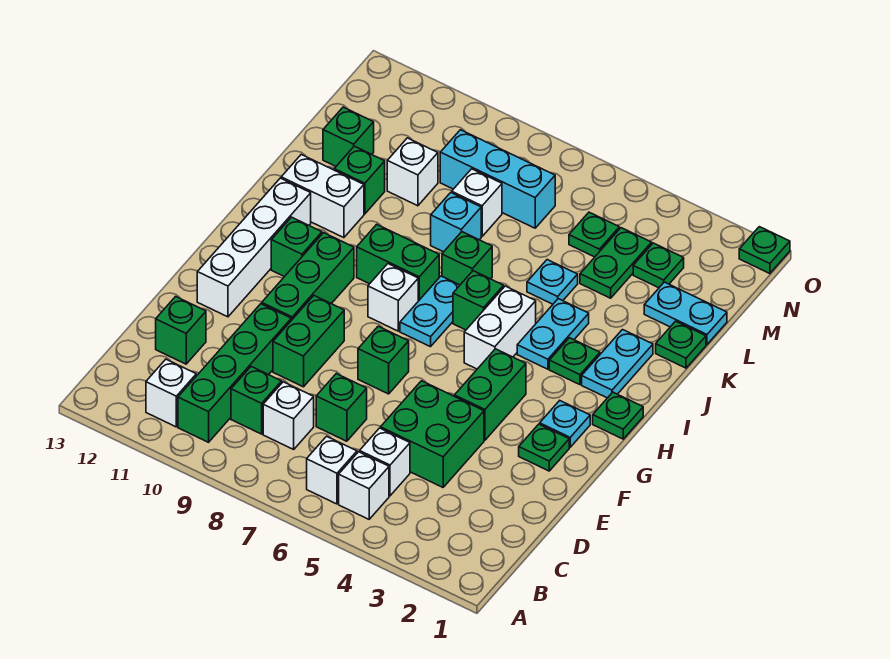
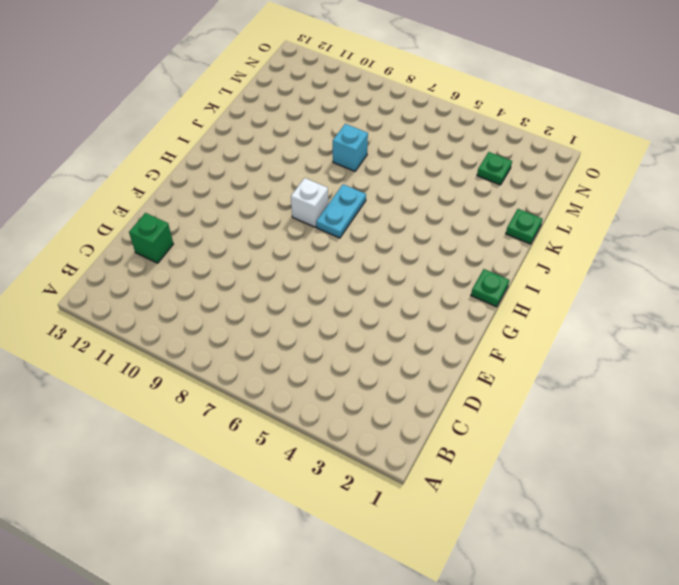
none -> white 1x1 brick [339,452,389,519]
none -> white 1x1 brick [307,436,357,504]
none -> green 1x4 brick [178,304,291,442]
none -> white 1x1 brick [146,359,196,427]

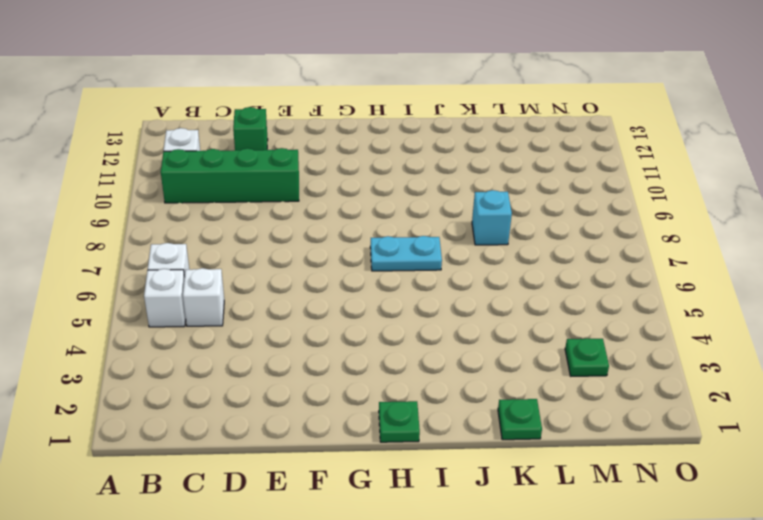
none -> white 1x1 brick [263,382,314,449]
none -> green 1x1 brick [231,367,282,434]
none -> green 2x2 brick [381,381,484,487]
none -> green 1x1 brick [316,374,367,441]

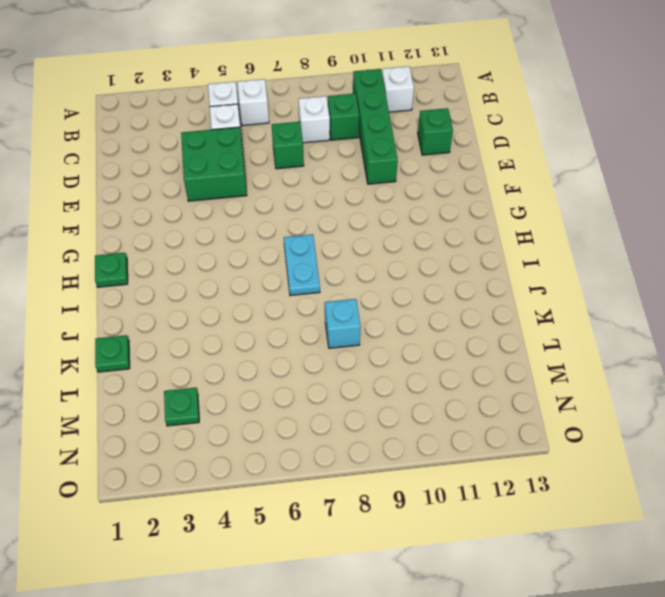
none -> green 1x2 brick [273,296,344,387]
none -> green 1x1 plate [519,424,569,471]
none -> green 1x2 brick [455,349,526,440]
none -> green 1x1 brick [358,326,409,394]

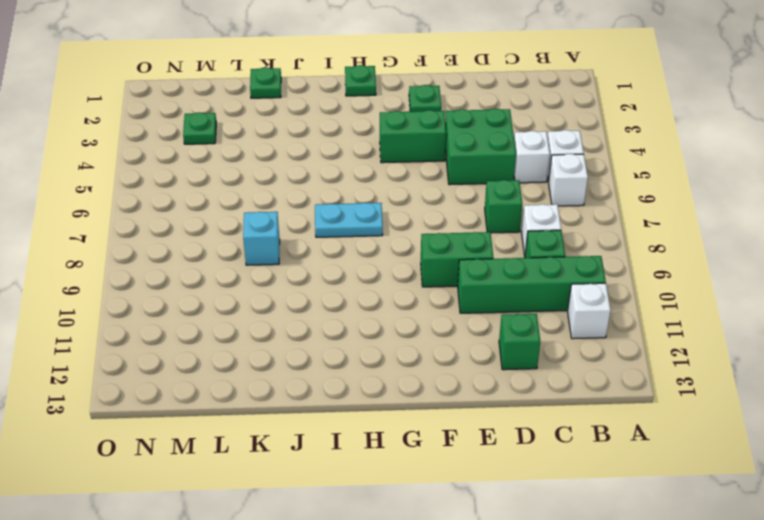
none -> green 1x1 brick [358,326,409,394]
none -> green 1x3 brick [262,233,354,320]
none -> white 1x4 brick [197,178,311,317]
none -> cyan 1x1 plate [540,401,590,447]

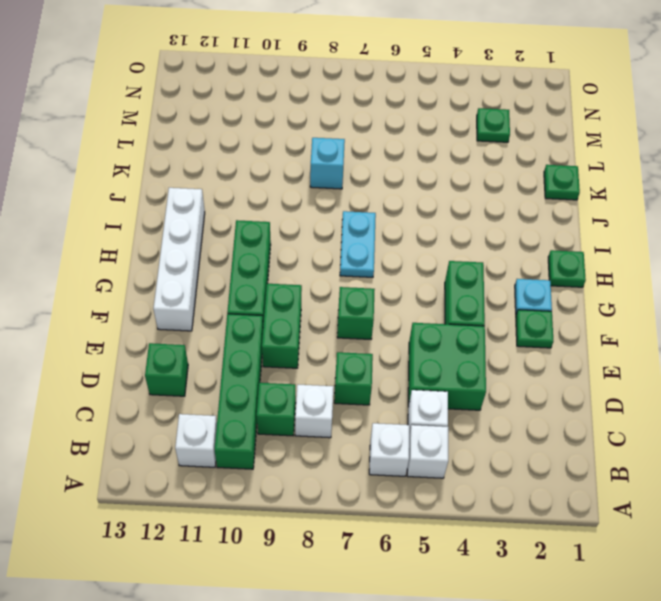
none -> white 1x2 brick [464,286,536,369]
none -> white 1x1 brick [368,264,418,331]
none -> green 1x1 brick [271,217,322,277]
none -> cyan 1x2 plate [582,330,653,398]

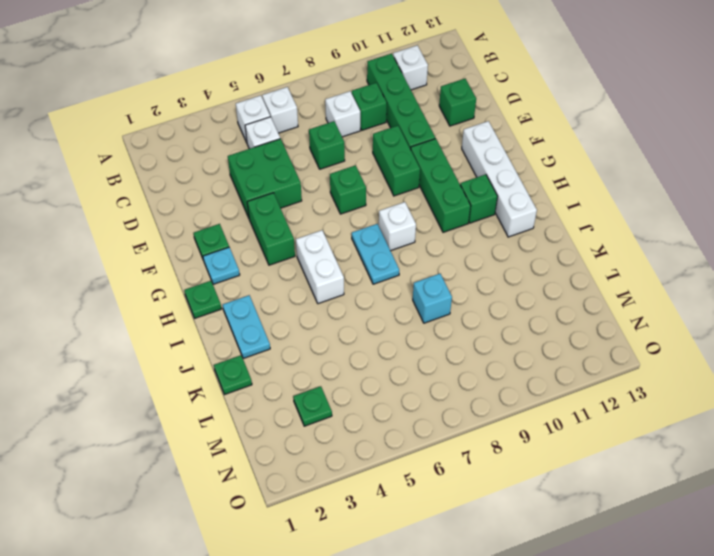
none -> green 1x1 plate [549,338,600,385]
none -> cyan 1x2 plate [517,299,589,369]
none -> green 1x1 brick [453,271,504,330]
none -> green 1x2 brick [357,224,439,301]

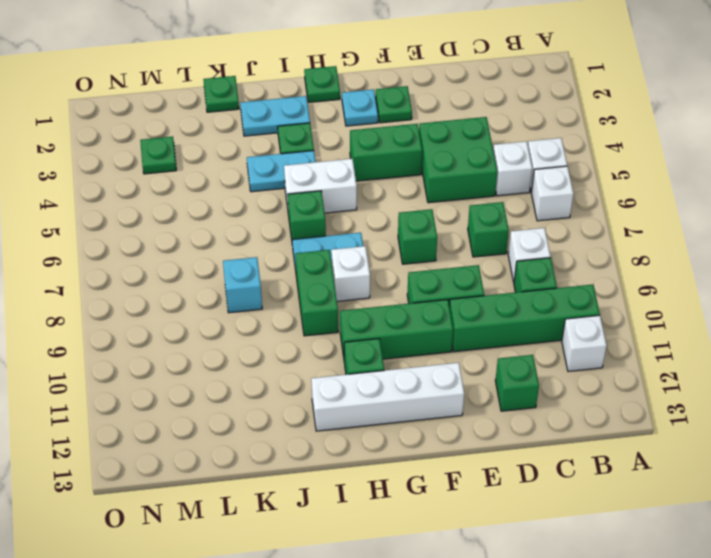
none -> green 1x1 brick [442,232,492,285]
none -> white 1x2 brick [281,155,364,238]
none -> cyan 1x1 plate [527,260,578,304]
none -> green 1x1 brick [334,146,385,214]

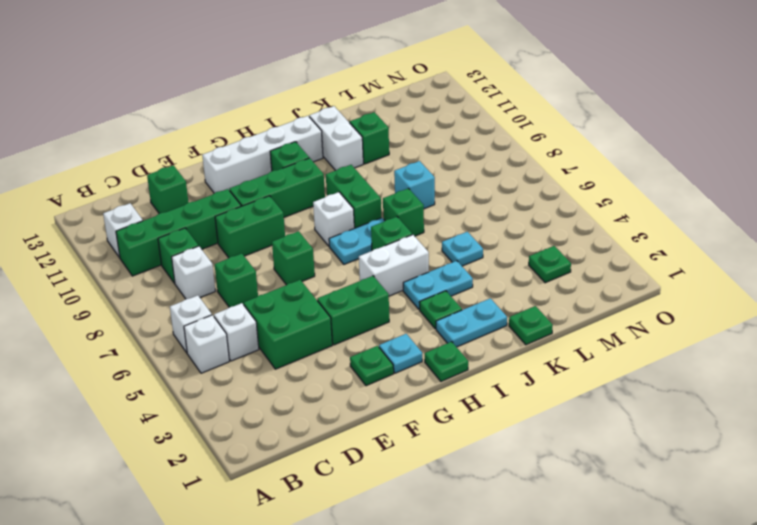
none -> cyan 1x2 plate [644,282,727,344]
none -> green 1x2 plate [580,228,652,298]
none -> white 1x1 brick [452,169,502,236]
none -> white 1x1 brick [387,138,438,206]

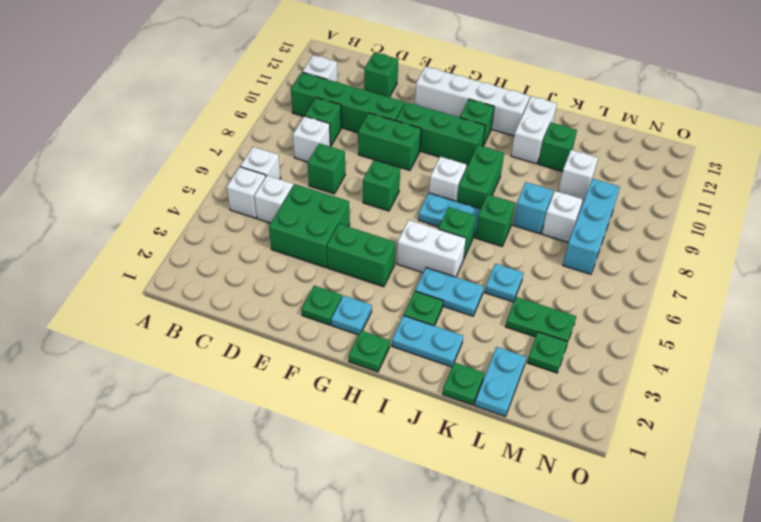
none -> green 1x1 brick [323,107,374,166]
none -> green 1x1 plate [569,212,619,257]
none -> green 1x1 plate [739,227,790,274]

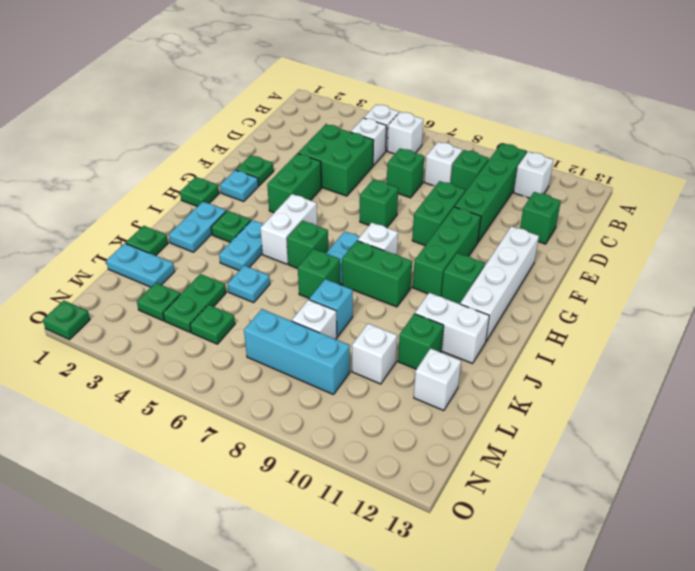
white 1x1 brick [414,348,461,411] -> green 1x1 brick [323,107,374,166]

